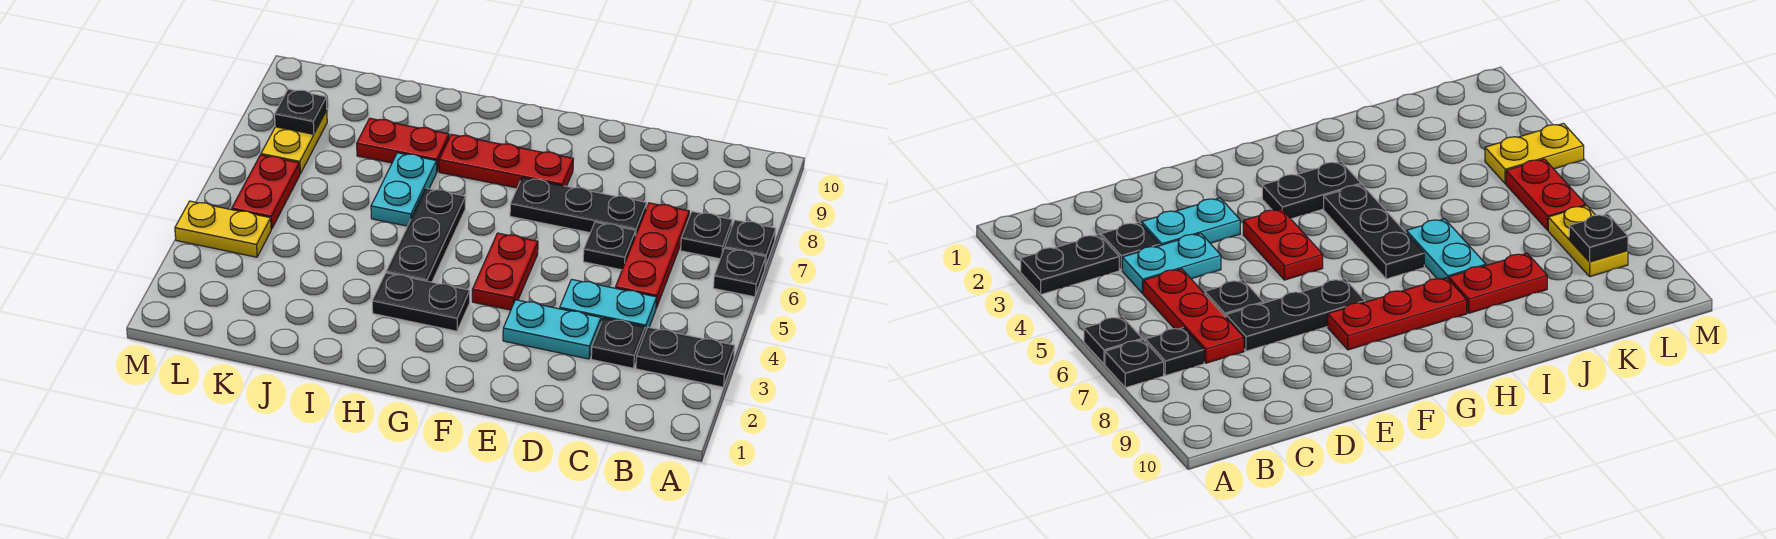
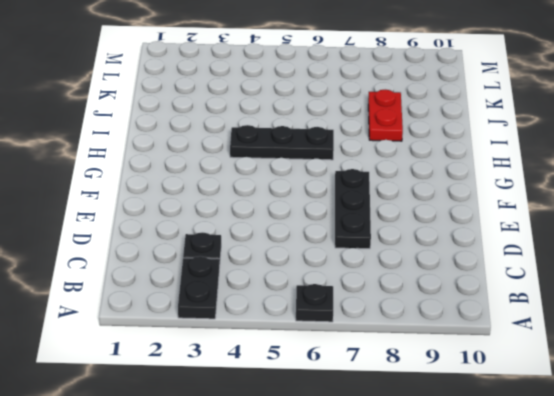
none -> black 1x1 plate [725,220,776,267]
none -> black 1x1 plate [681,211,732,259]
none -> cyan 1x2 plate [560,279,657,332]

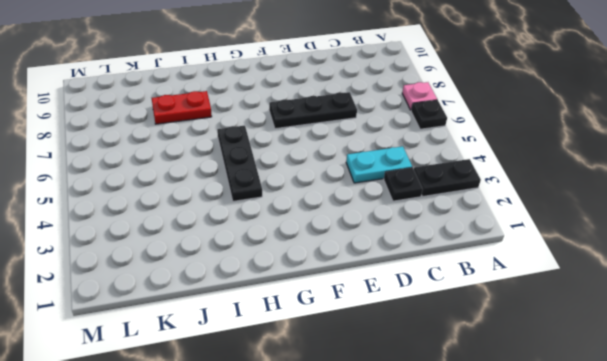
pink 1x1 plate [402,82,437,110] -> black 1x1 plate [725,220,776,267]
none -> black 1x1 plate [681,211,732,259]
none -> red 1x3 plate [615,203,689,308]
none -> cyan 1x2 plate [503,300,601,359]

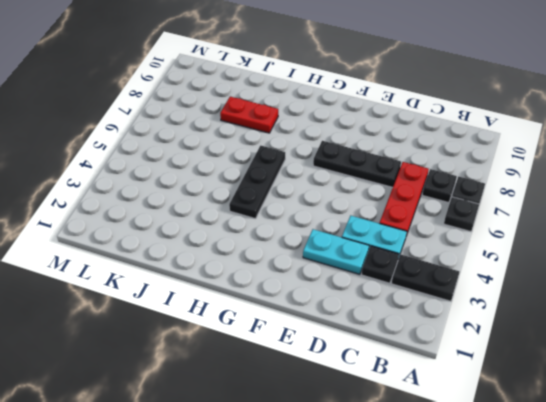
none -> black 1x1 plate [583,222,636,270]
none -> red 1x2 plate [472,233,538,310]
none -> red 1x3 plate [439,134,573,188]

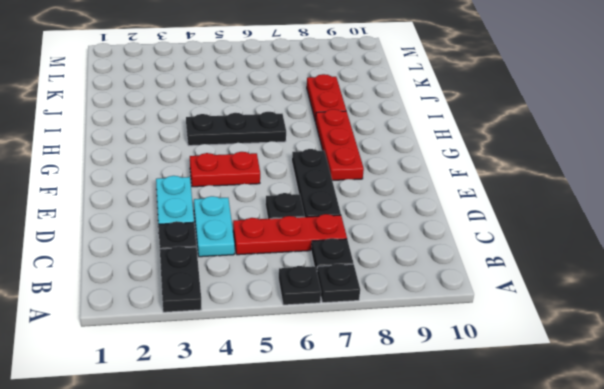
none -> black 1x2 plate [372,273,470,331]
none -> cyan 1x2 plate [371,153,437,226]
none -> yellow 1x2 plate [175,201,271,257]

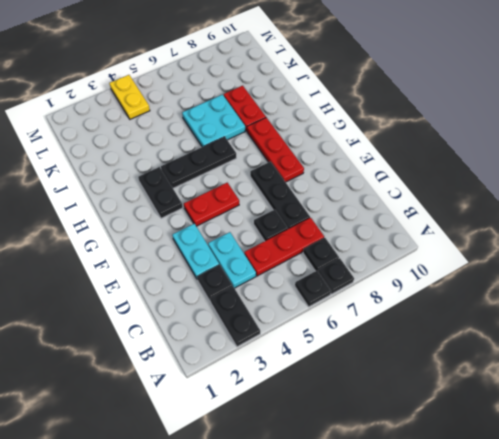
cyan 2x2 plate [182,95,245,147] -> cyan 1x2 plate [371,153,437,226]
none -> red 1x2 plate [232,155,300,229]
none -> yellow 1x2 plate [261,110,327,174]
none -> black 1x1 plate [275,89,327,134]

